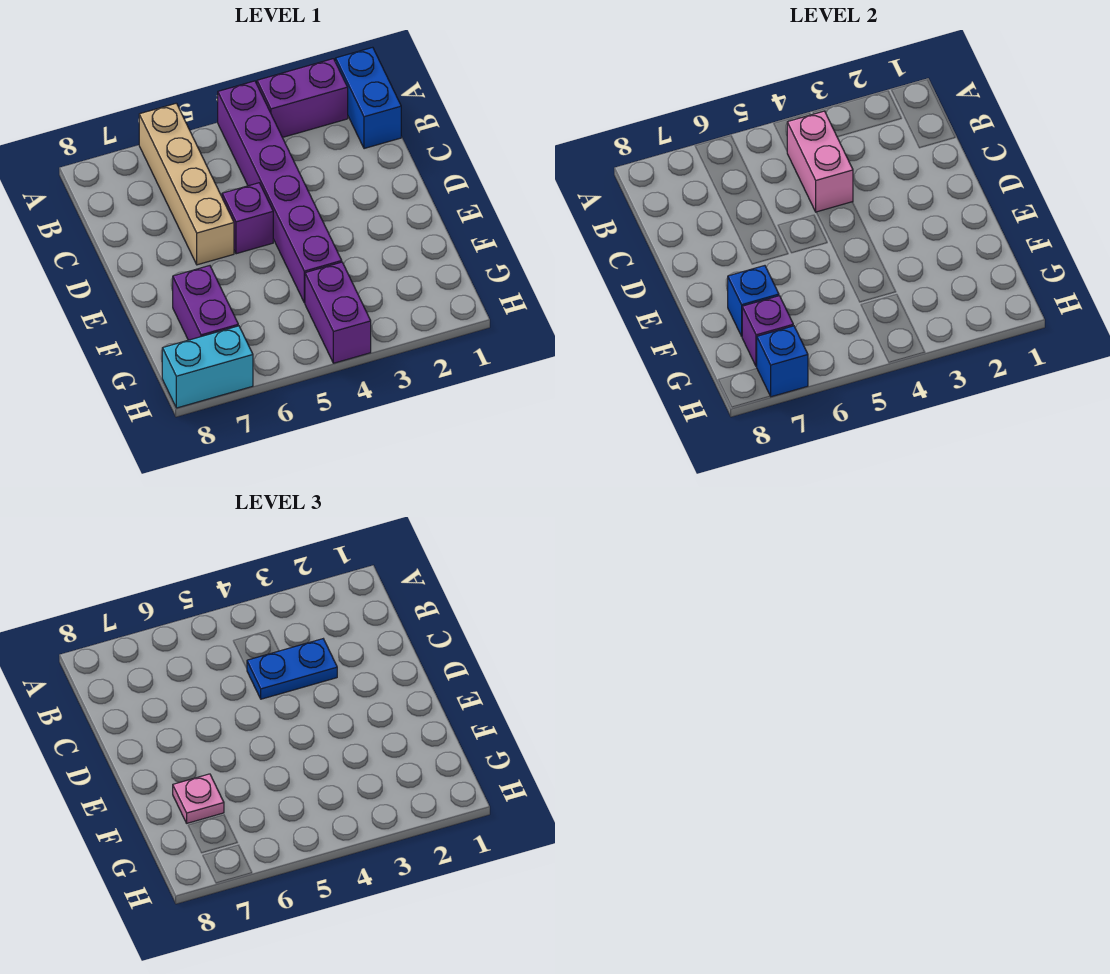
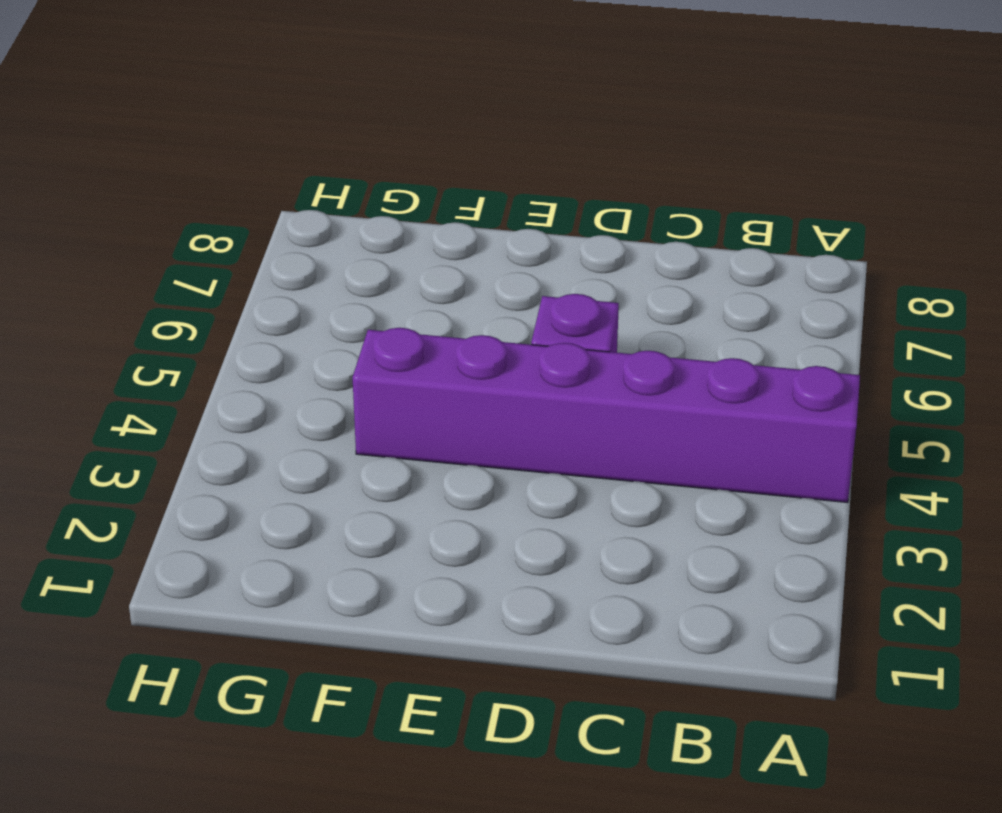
none -> blue 1x2 brick [336,47,401,149]
none -> purple 1x2 brick [257,59,348,137]
none -> tan 1x4 brick [139,103,234,265]

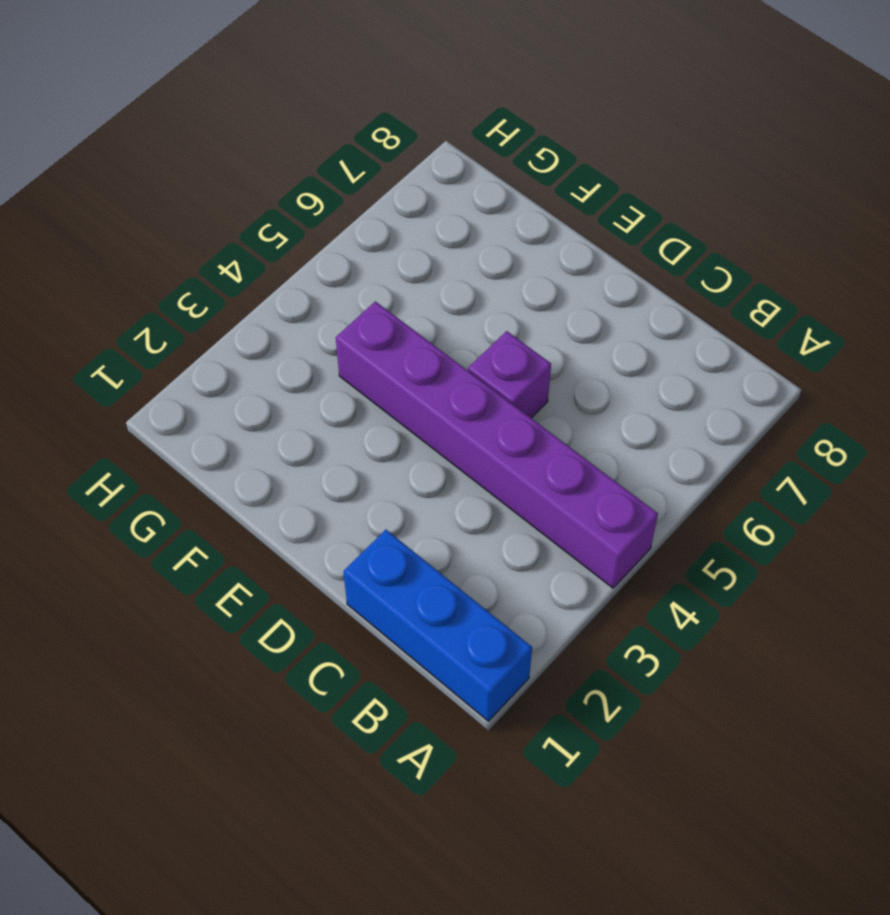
blue 1x3 brick [343,530,532,721] -> blue 1x2 brick [336,47,401,149]
none -> purple 1x2 brick [257,59,348,137]
none -> tan 1x4 brick [139,103,234,265]
none -> purple 1x2 brick [173,266,238,340]

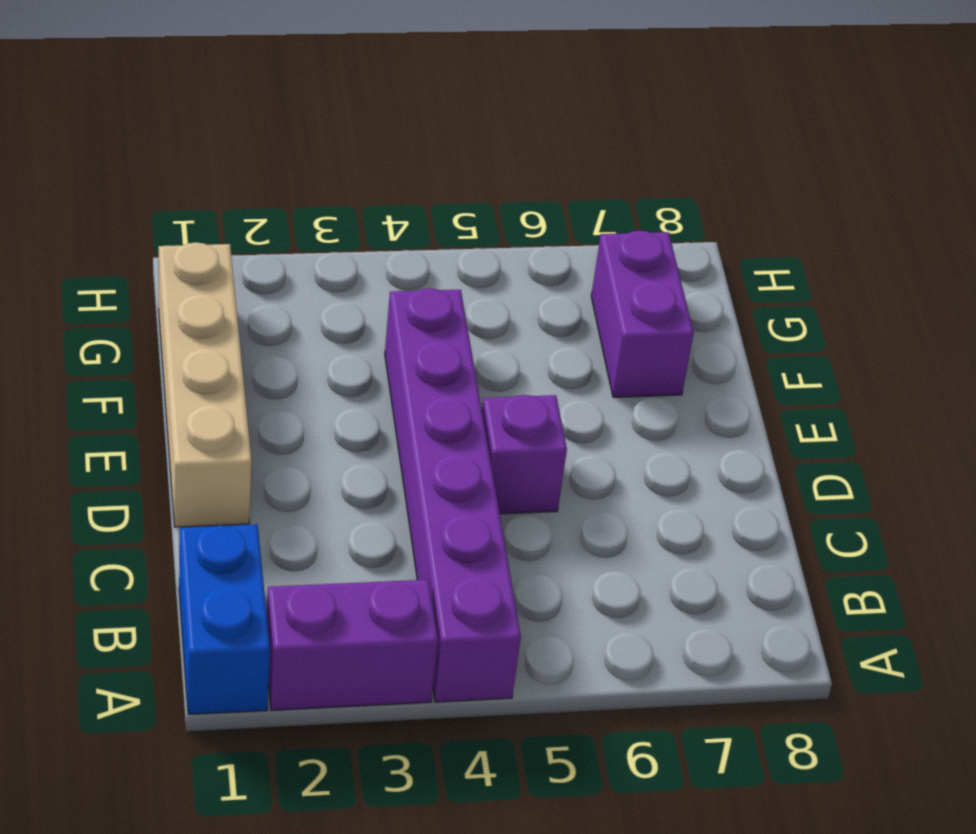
tan 1x4 brick [159,242,252,527] -> tan 1x4 brick moved to [139,103,234,265]
none -> purple 1x2 brick [305,262,371,363]
none -> cyan 1x2 brick [162,326,253,408]
none -> pink 1x2 brick [787,111,853,212]

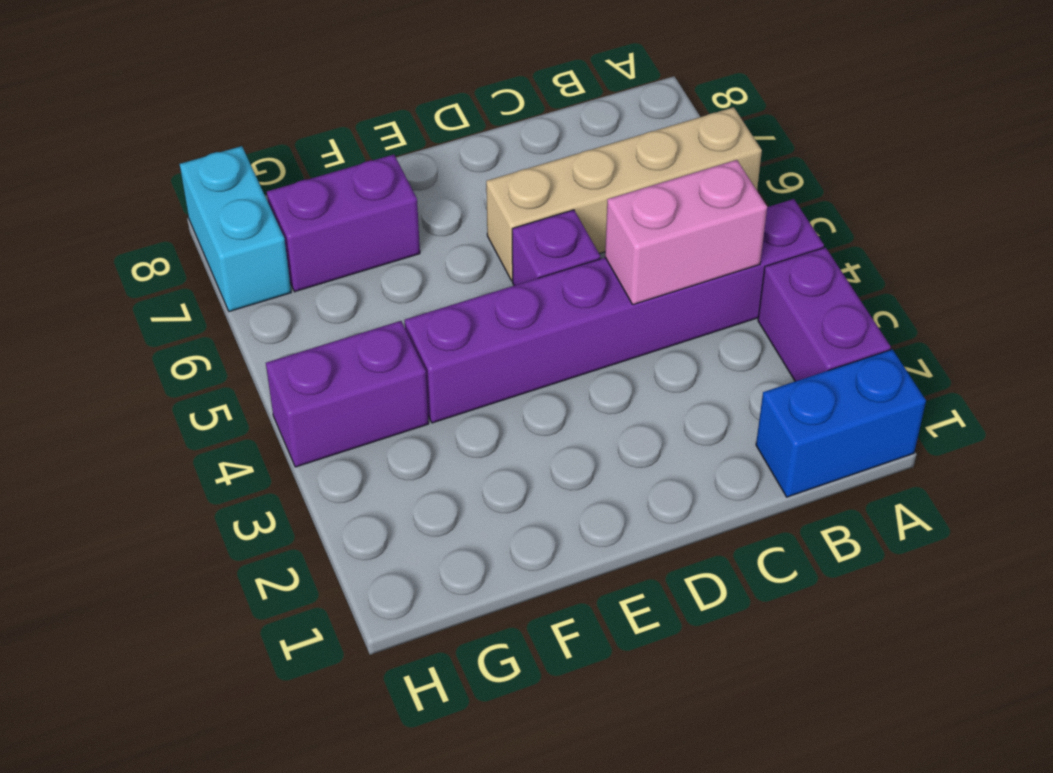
none -> blue 1x1 brick [728,266,779,336]
none -> purple 1x1 brick [742,296,793,367]
none -> blue 1x1 brick [757,326,808,397]

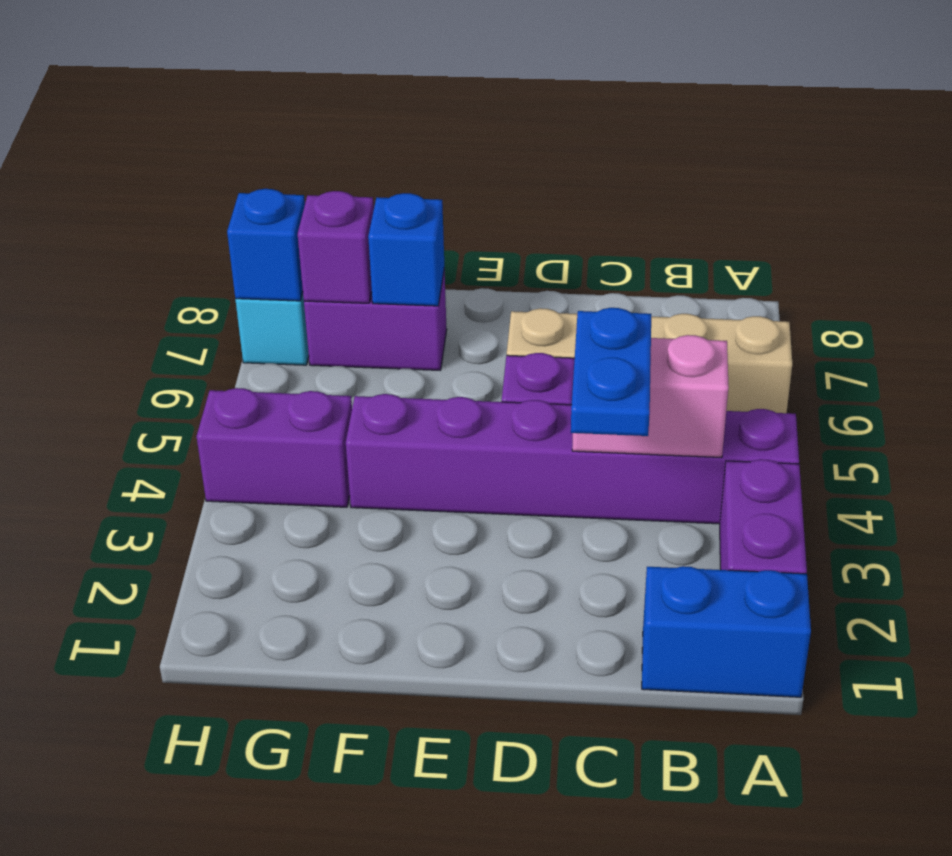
none -> pink 1x1 plate [173,774,224,823]

